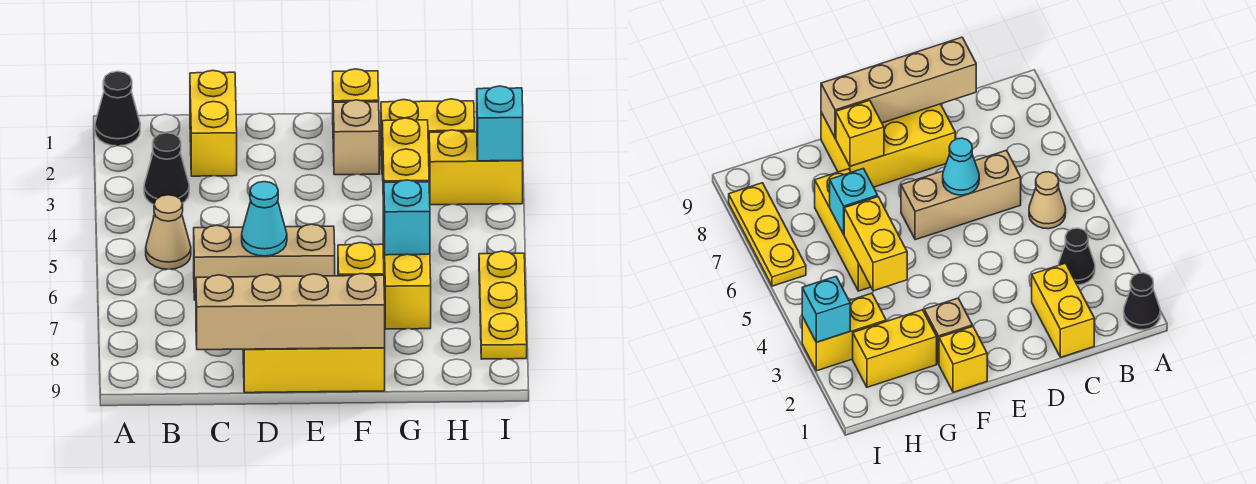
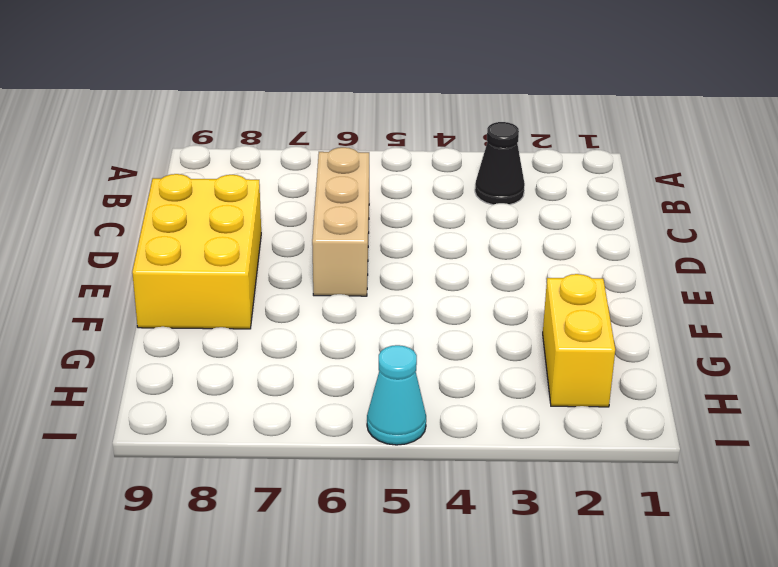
cyan 1x1 cone [367,345,426,445] -> cyan 1x1 cone moved to [242,182,287,256]
none -> black 1x1 cone [95,71,140,146]
none -> tan 1x1 cone [146,195,191,269]
none -> yellow 1x2 brick [190,70,237,176]

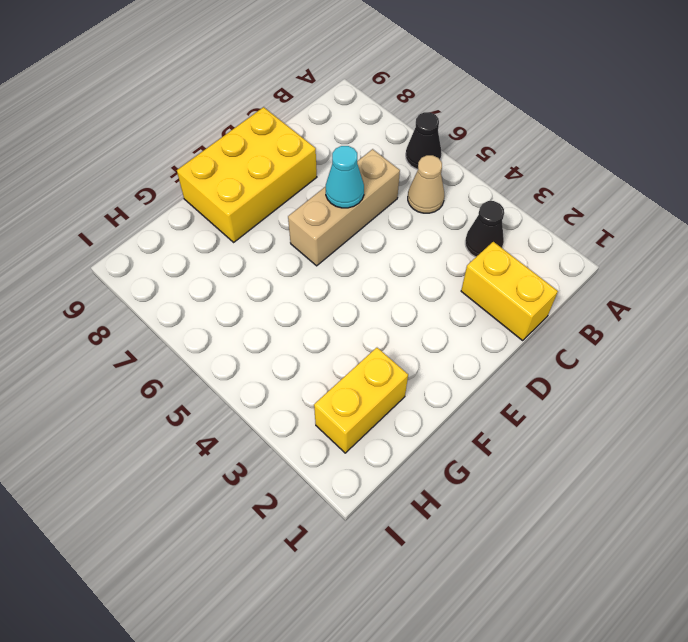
black 1x1 cone [406,112,442,169] -> black 1x1 cone moved to [95,71,140,146]
none -> yellow 1x1 brick [333,69,379,102]
none -> tan 1x1 brick [333,100,379,175]
none -> yellow 1x3 brick [383,209,431,329]

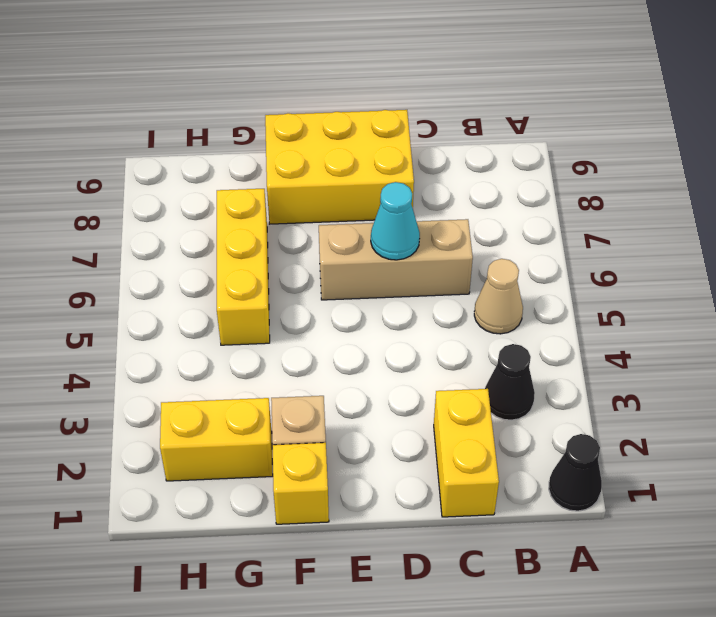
none -> yellow 1x2 brick [429,130,523,205]
none -> yellow 1x3 plate [479,251,527,359]
none -> tan 1x4 brick [196,274,385,350]

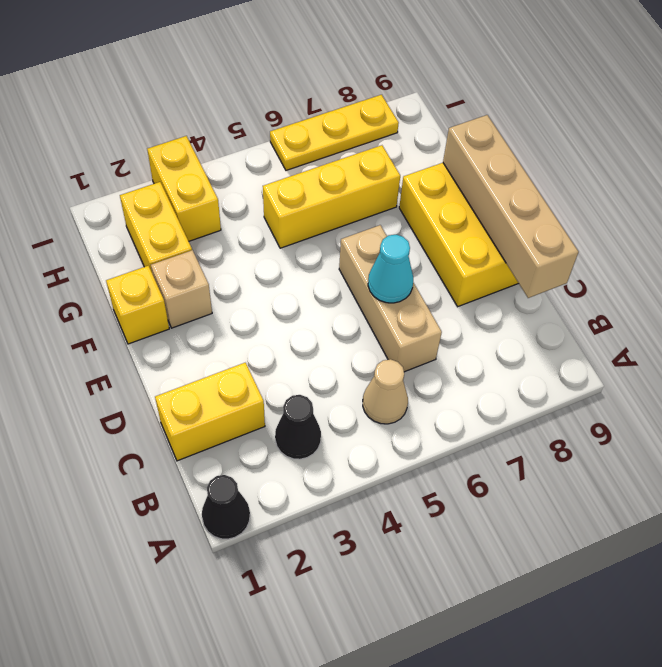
none -> yellow 1x1 brick [338,243,384,276]
none -> yellow 1x2 brick [382,118,429,209]
none -> cyan 1x1 brick [384,180,430,255]

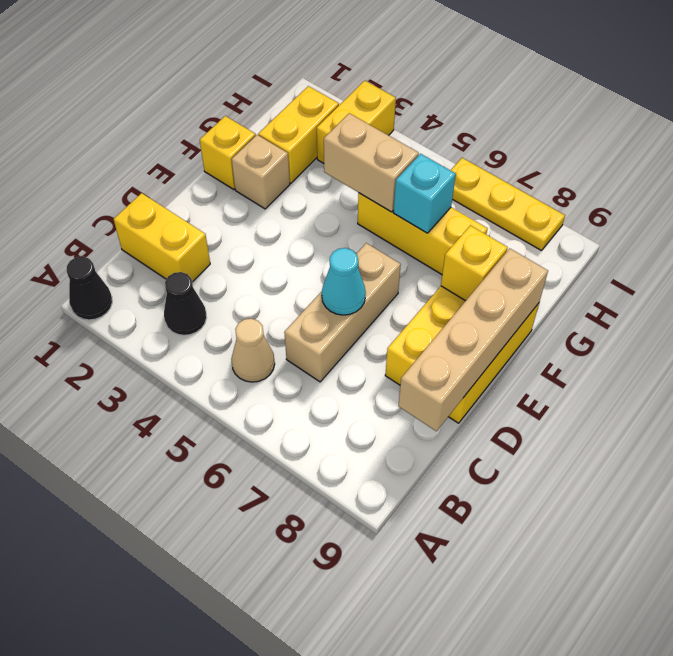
tan 1x2 brick [324,113,419,212] -> yellow 1x2 brick [382,118,429,209]
none -> cyan 1x1 brick [477,86,523,161]

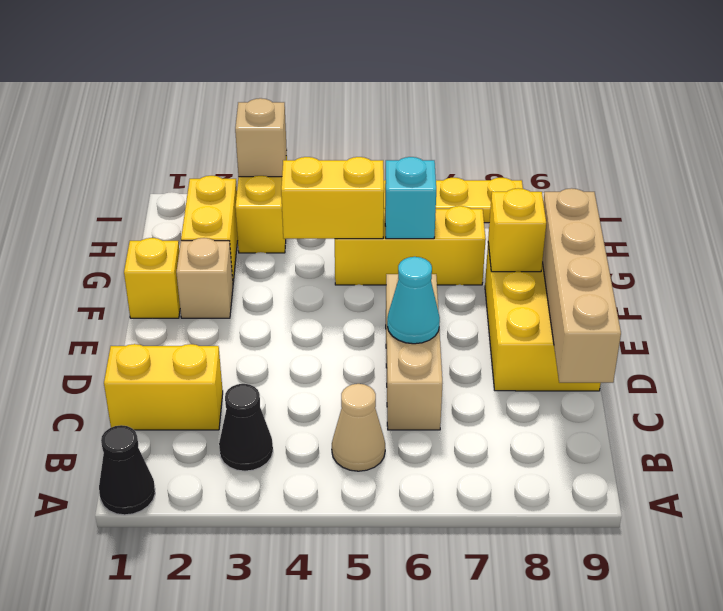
tan 1x1 brick [235,98,287,177] -> cyan 1x1 brick [477,86,523,161]

